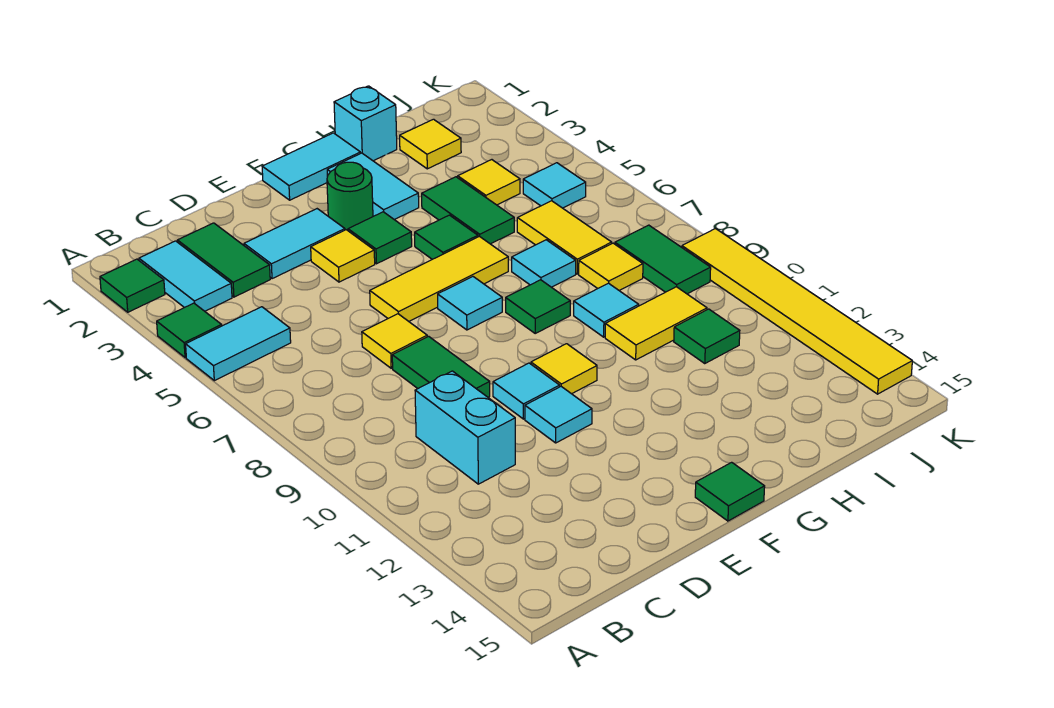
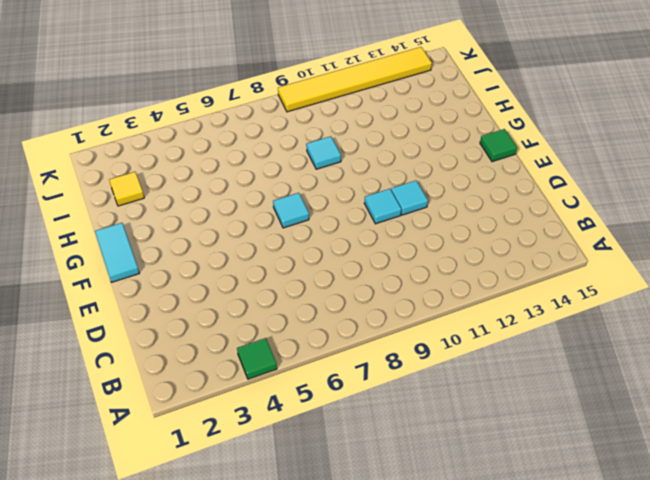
none -> green 1x1 tile [100,259,165,312]
none -> cyan 1x2 tile [186,307,291,381]
none -> cyan 1x2 tile [139,241,232,311]
none -> green 1x2 tile [177,223,270,297]

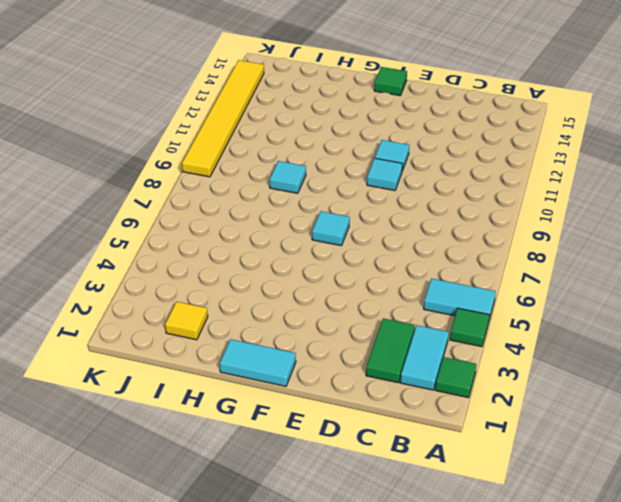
none -> cyan 1x2 brick [415,371,515,484]
none -> cyan 1x2 tile [244,209,345,279]
none -> yellow 1x1 tile [362,314,427,368]
none -> green 1x2 tile [392,336,490,397]

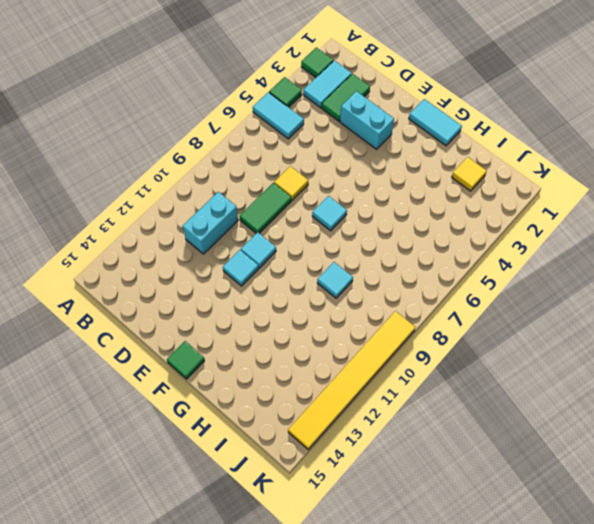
cyan 1x2 brick [340,91,394,149] -> cyan 1x2 tile [244,209,345,279]
none -> yellow 1x1 tile [311,230,375,282]
none -> yellow 1x3 tile [370,236,508,321]
none -> green 1x1 round brick [327,162,373,230]
none -> green 1x1 tile [348,212,412,264]

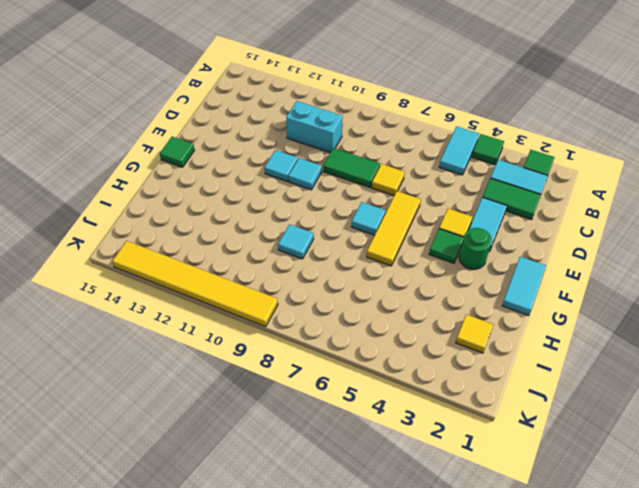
none -> yellow 1x1 tile [531,344,597,394]
none -> cyan 1x2 tile [327,153,419,220]
none -> green 1x1 tile [415,215,478,259]
none -> green 1x1 tile [506,280,570,333]

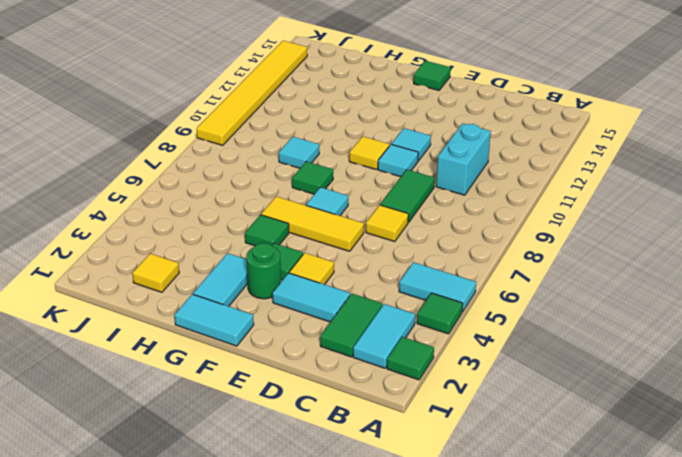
none -> cyan 1x1 brick [334,86,397,161]
none -> green 1x2 tile [422,177,514,244]
none -> cyan 1x1 tile [512,240,576,287]
none -> yellow 1x2 tile [605,287,707,360]

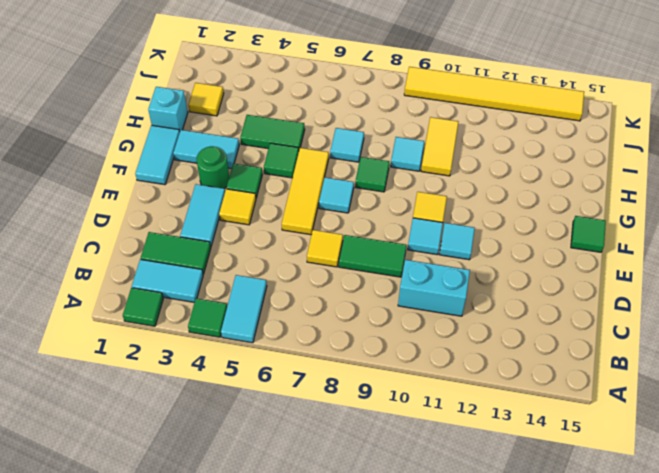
none -> yellow 1x1 tile [458,160,520,205]
none -> yellow 1x2 tile [517,201,612,274]
none -> yellow 1x1 tile [579,243,643,290]
none -> green 1x1 tile [674,309,740,363]

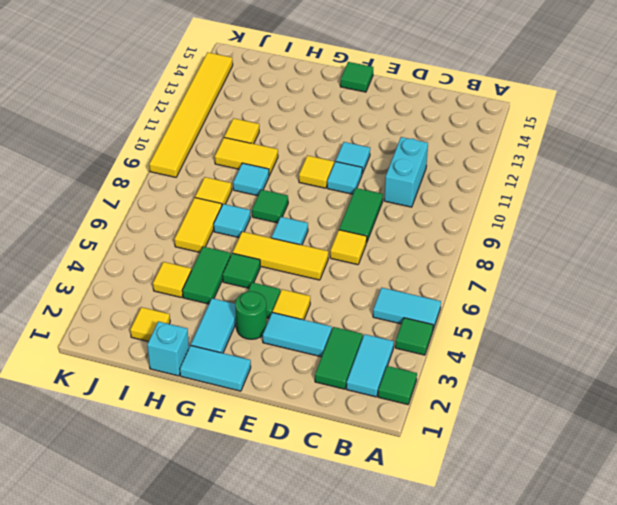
yellow 1x1 tile [224,118,259,144] -> green 1x1 tile [674,309,740,363]
none -> cyan 1x1 tile [523,163,586,208]
none -> green 1x2 tile [615,225,711,294]

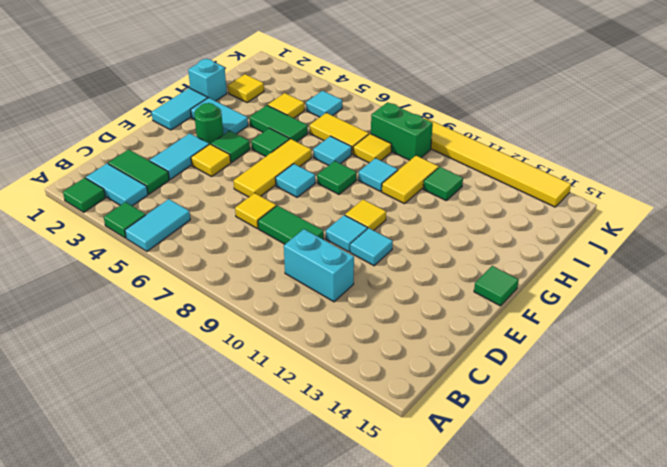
green 1x2 brick [371,102,433,160] -> green 1x2 tile [615,225,711,294]

